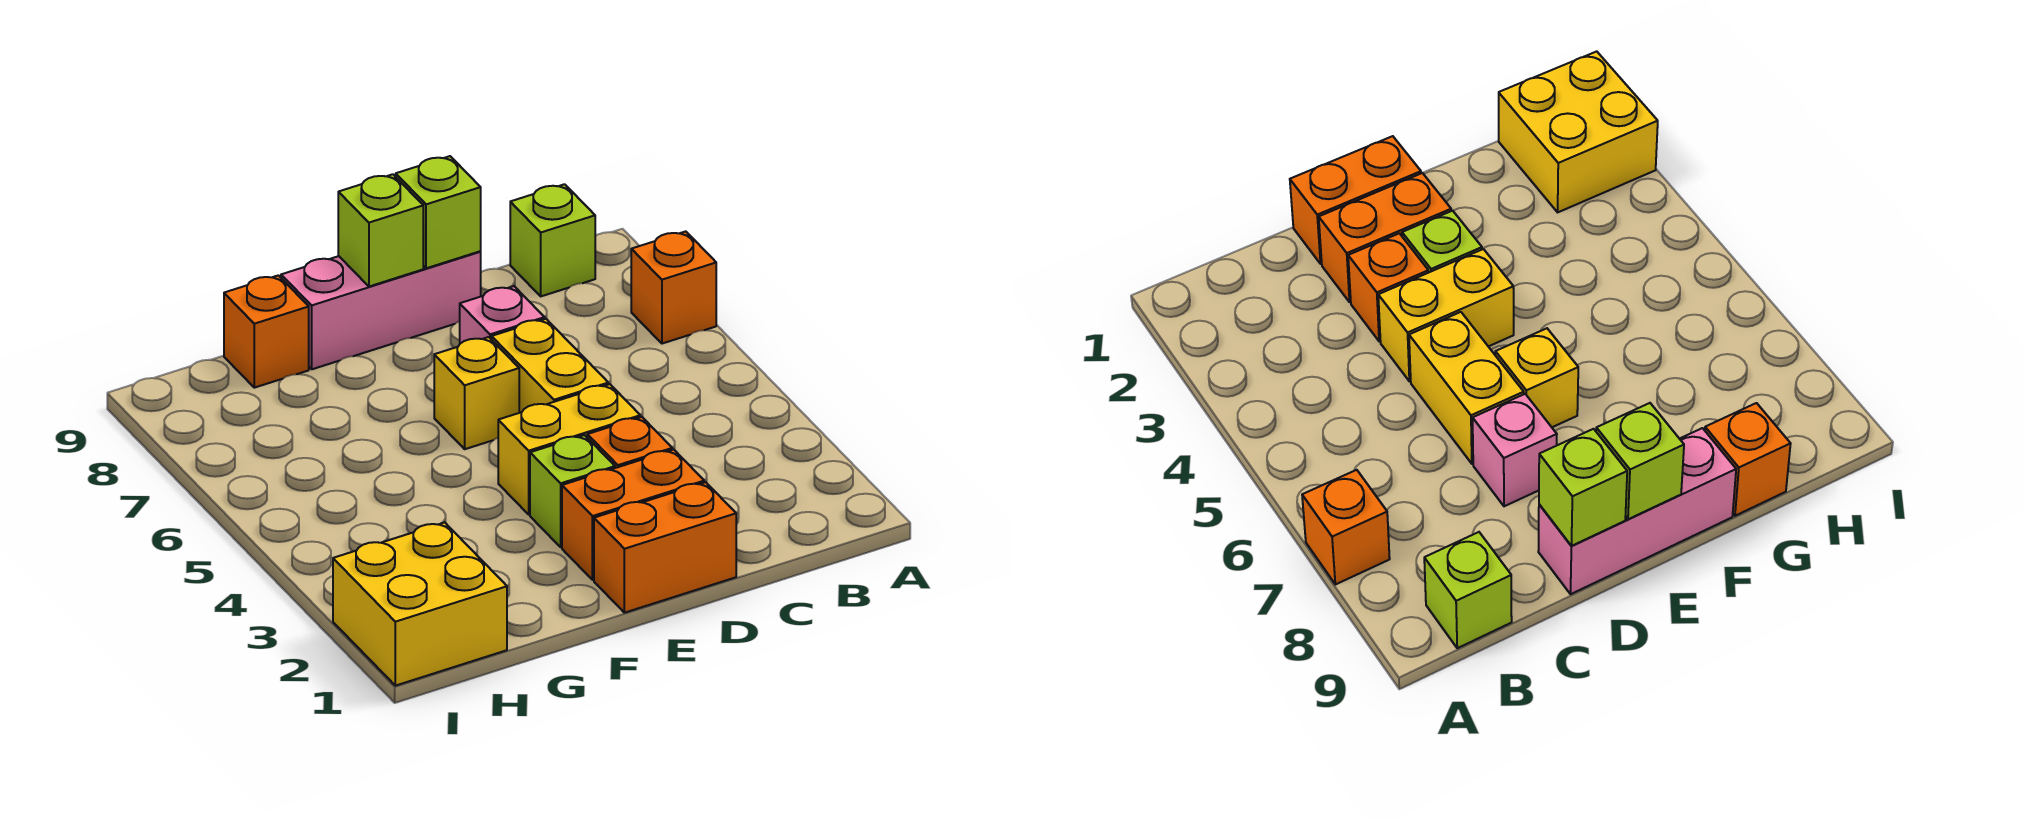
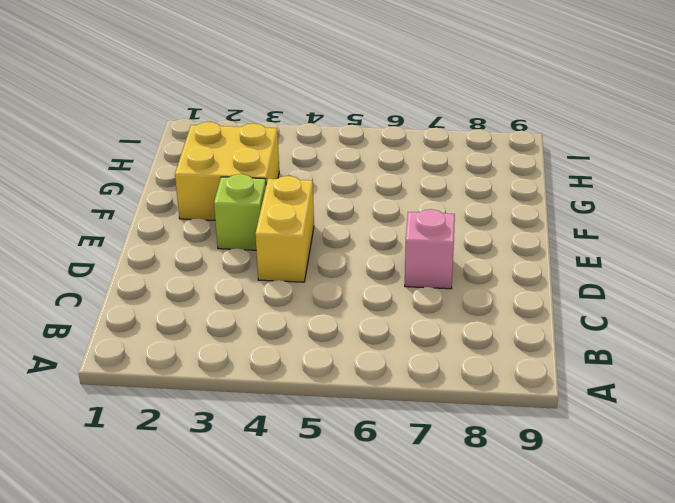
yellow 2x2 brick [175,122,279,220] -> yellow 2x2 brick moved to [333,522,507,686]
none -> orange 1x1 brick [631,231,716,344]
none -> lime 1x1 brick [510,184,595,296]
none -> orange 1x2 brick [594,482,736,613]

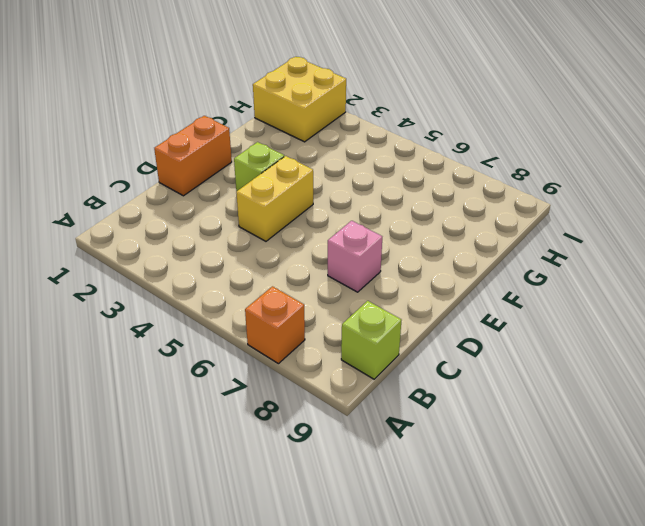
none -> orange 1x2 brick [562,450,704,580]
none -> orange 1x1 brick [587,417,672,468]
none -> yellow 1x2 brick [492,319,608,413]

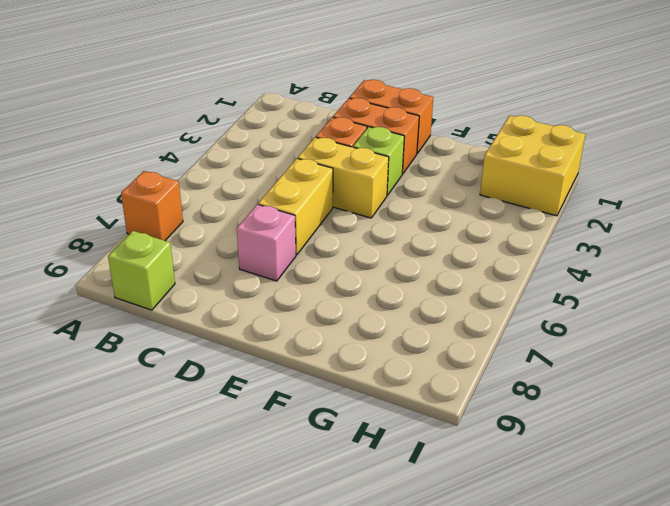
none -> pink 1x3 brick [281,251,481,369]
none -> yellow 1x1 brick [434,337,519,449]
none -> orange 1x1 brick [224,275,309,388]

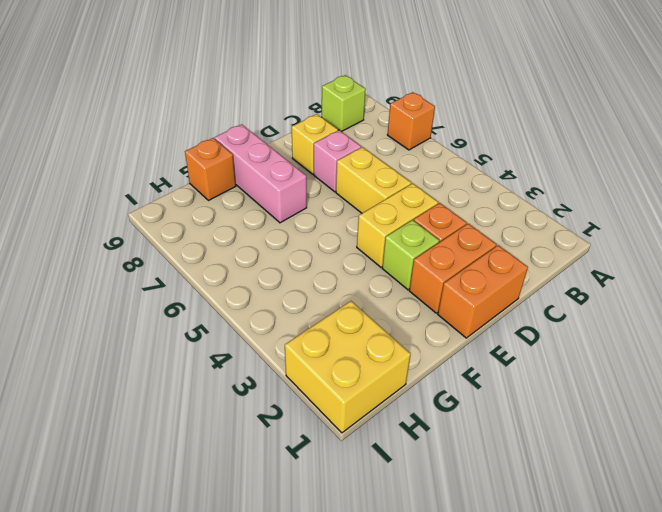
yellow 1x1 brick [292,114,338,174] -> yellow 1x1 brick moved to [434,337,519,449]
pink 1x3 brick [215,124,307,223] -> pink 1x3 brick turned to [281,251,481,369]
none -> lime 1x1 brick [396,156,481,268]
none -> lime 1x1 brick [338,174,423,286]

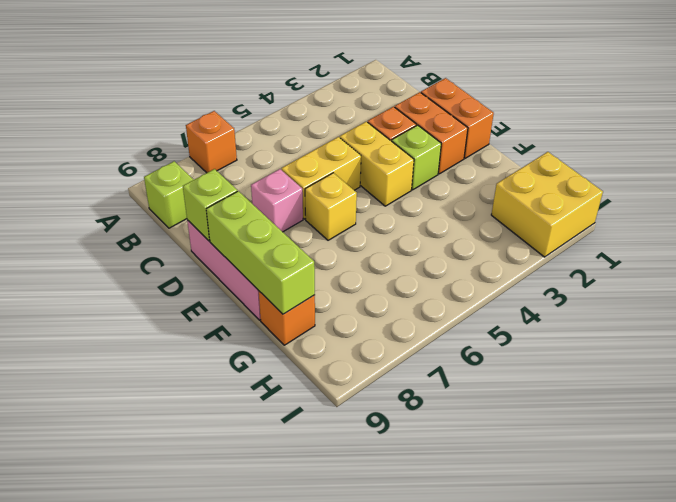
lime 1x3 brick [206,191,315,314] -> lime 1x1 brick [338,174,423,286]

